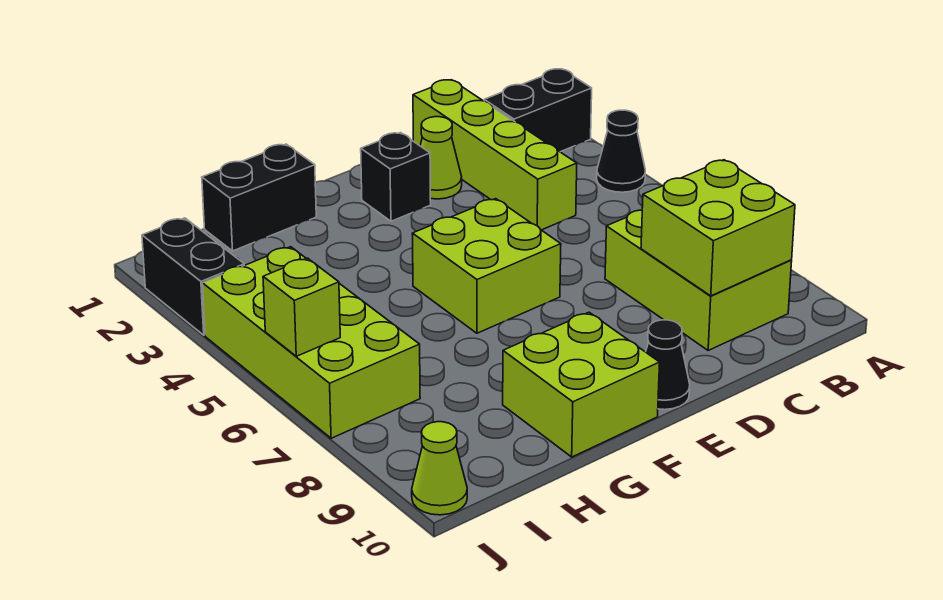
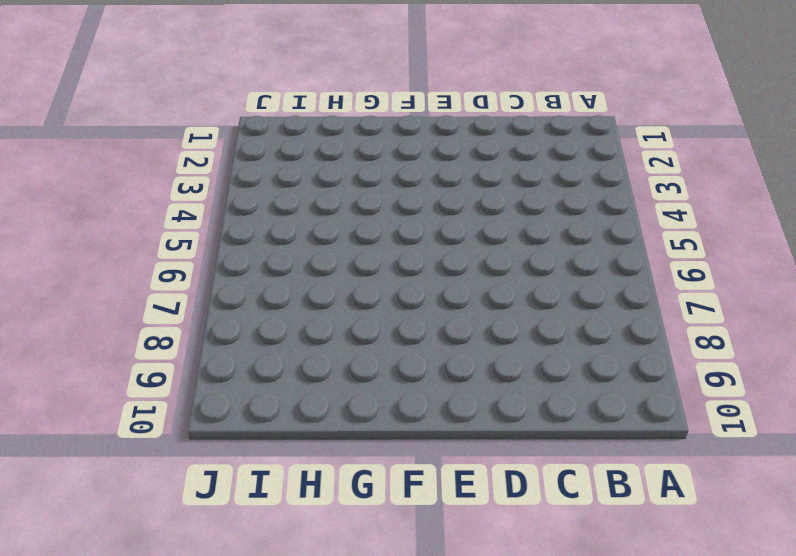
none -> black 1x2 brick [484,69,592,152]
none -> black 1x1 cone [597,110,645,192]
none -> lime 2x3 brick [605,210,792,350]

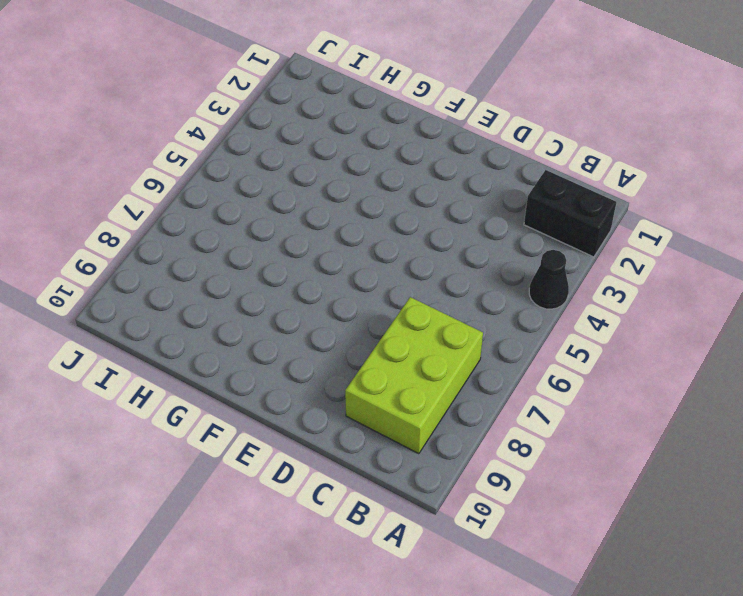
none -> lime 1x4 brick [413,80,577,230]
none -> lime 1x1 cone [420,117,462,199]
none -> black 1x1 brick [361,133,431,221]

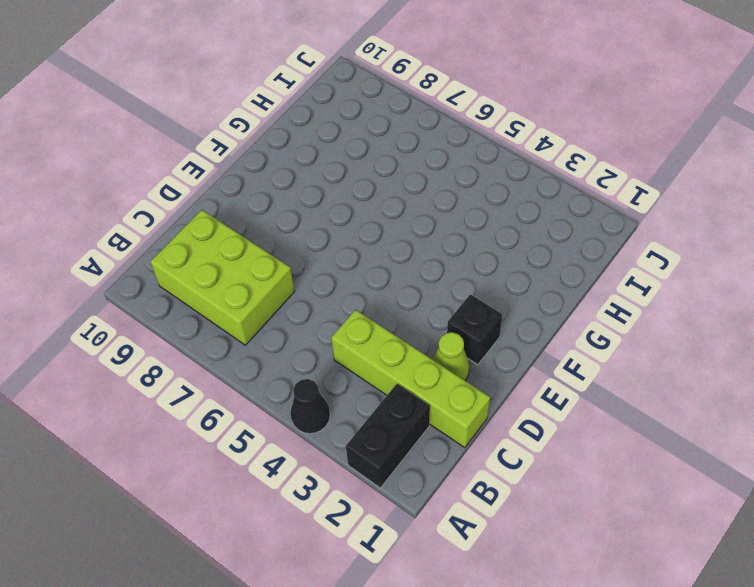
none -> lime 2x2 brick [412,199,561,333]
none -> black 1x1 cone [646,320,690,410]
none -> lime 2x2 brick [503,312,660,457]

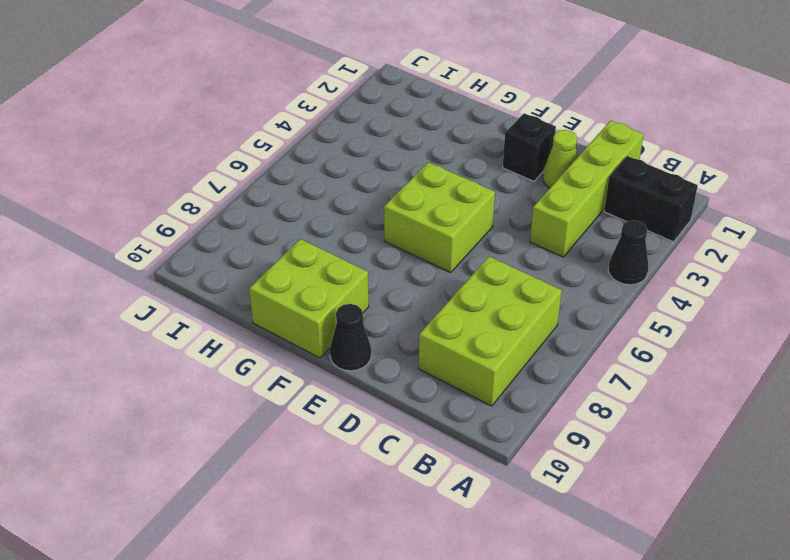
none -> black 1x2 brick [202,144,316,251]
none -> lime 2x4 brick [202,247,420,438]
none -> black 1x2 brick [142,218,244,335]

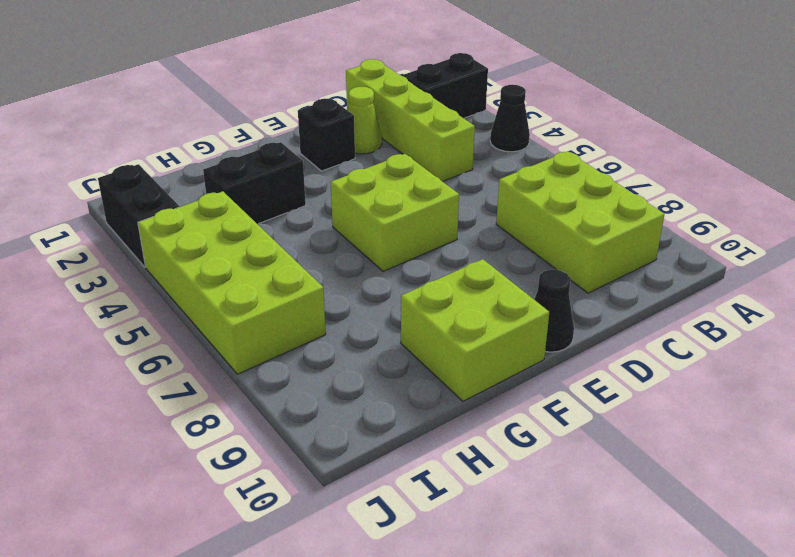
black 1x2 brick [203,142,306,224] -> black 1x2 brick moved to [202,144,316,251]
none -> lime 1x1 cone [412,422,467,515]
none -> lime 2x2 brick [641,160,795,296]
none -> lime 1x1 brick [263,258,340,356]

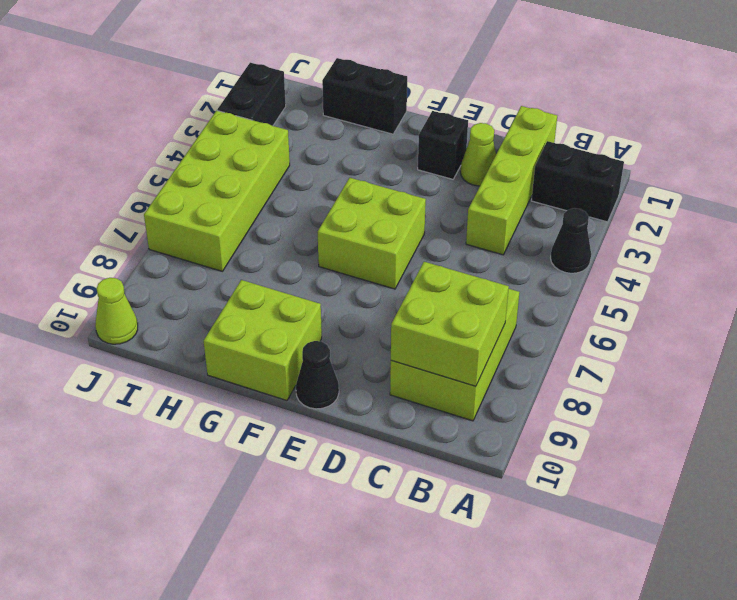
none -> lime 1x1 brick [263,258,340,356]

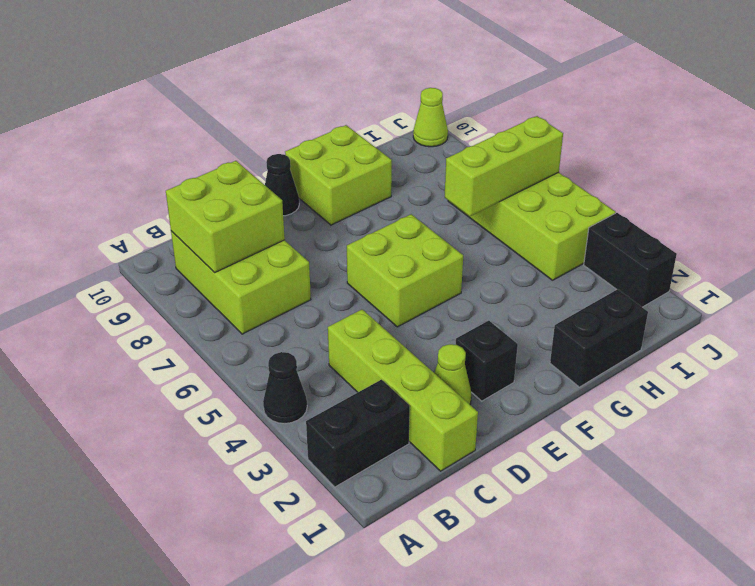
lime 1x3 brick [445,116,563,216] -> lime 1x1 brick [263,258,340,356]

